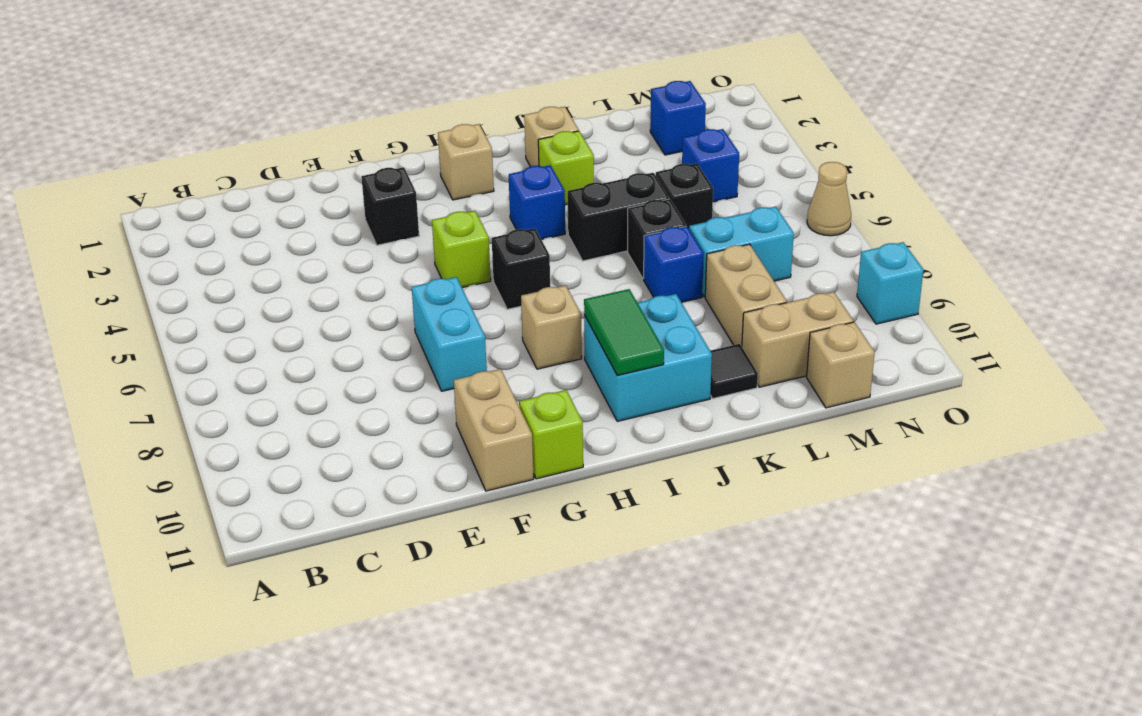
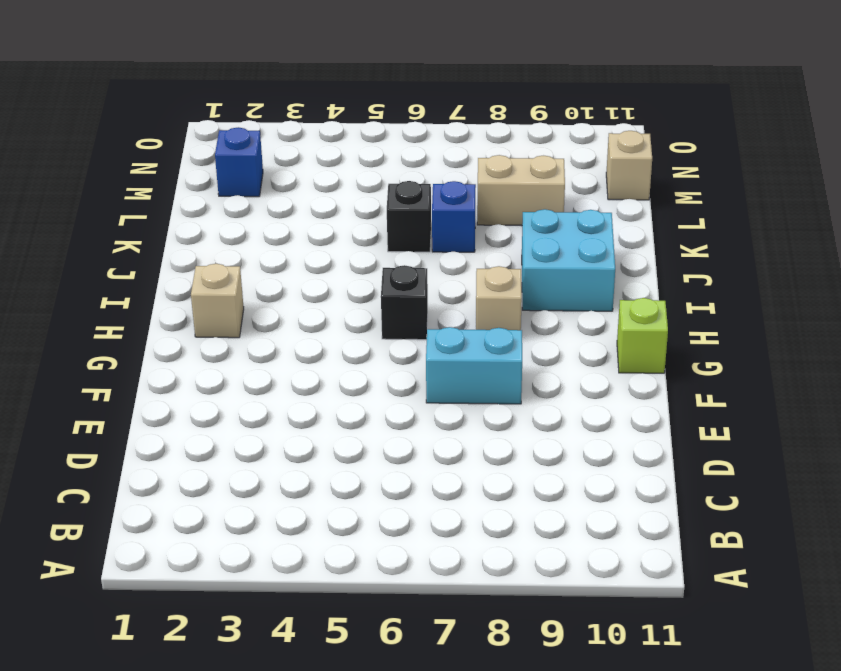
none -> black 1x1 brick [361,167,419,245]
none -> tan 1x2 brick [454,369,534,491]
none -> lime 1x1 brick [432,211,491,288]

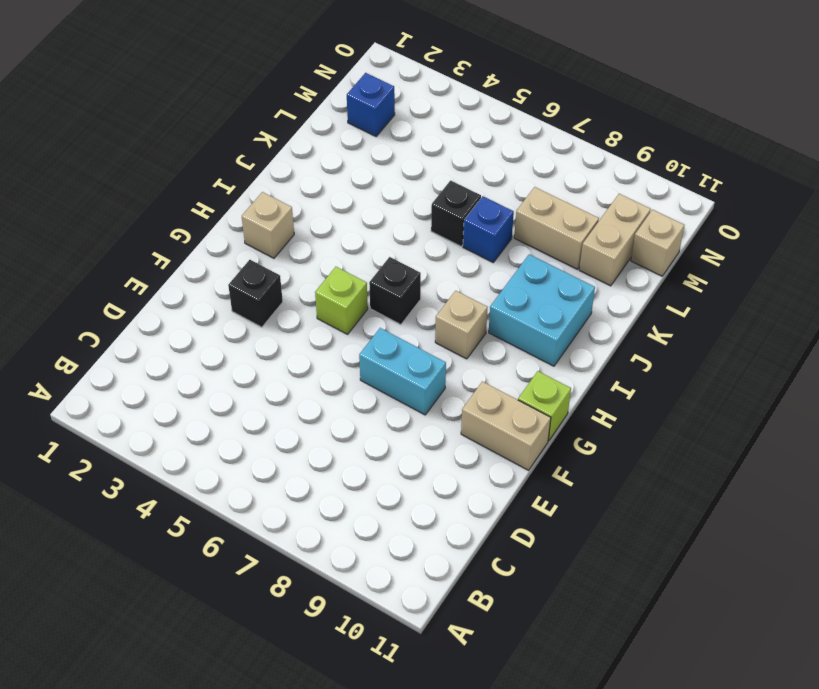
none -> blue 1x1 brick [509,165,565,240]
none -> tan 1x1 brick [524,107,579,167]
none -> lime 1x1 brick [538,131,594,205]

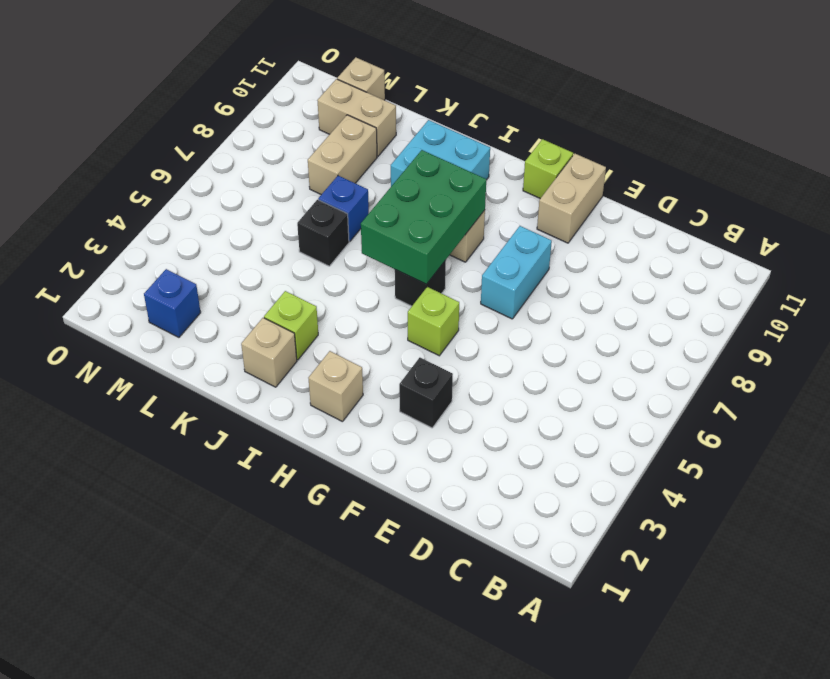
green 2x3 brick [361,150,486,284] -> none
none -> blue 1x1 brick [509,165,565,240]
none -> black 1x2 brick [568,173,669,261]
none -> black 1x1 tile [710,344,758,399]

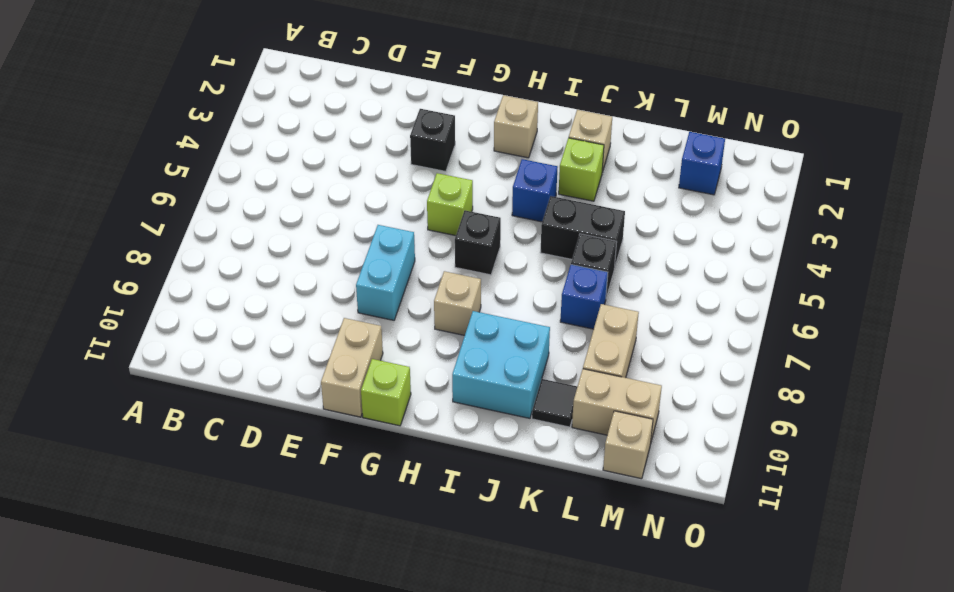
none -> black 1x1 brick [656,163,713,228]
none -> cyan 1x2 brick [689,207,794,297]
none -> blue 1x1 brick [682,129,739,202]

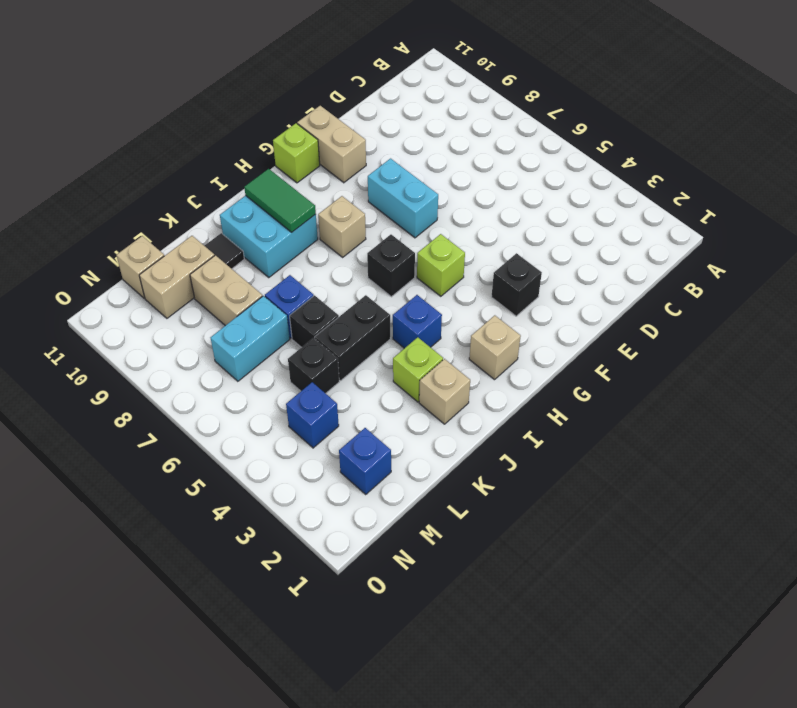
none -> tan 1x1 cone [807,162,851,236]
none -> cyan 1x1 brick [857,242,923,324]

